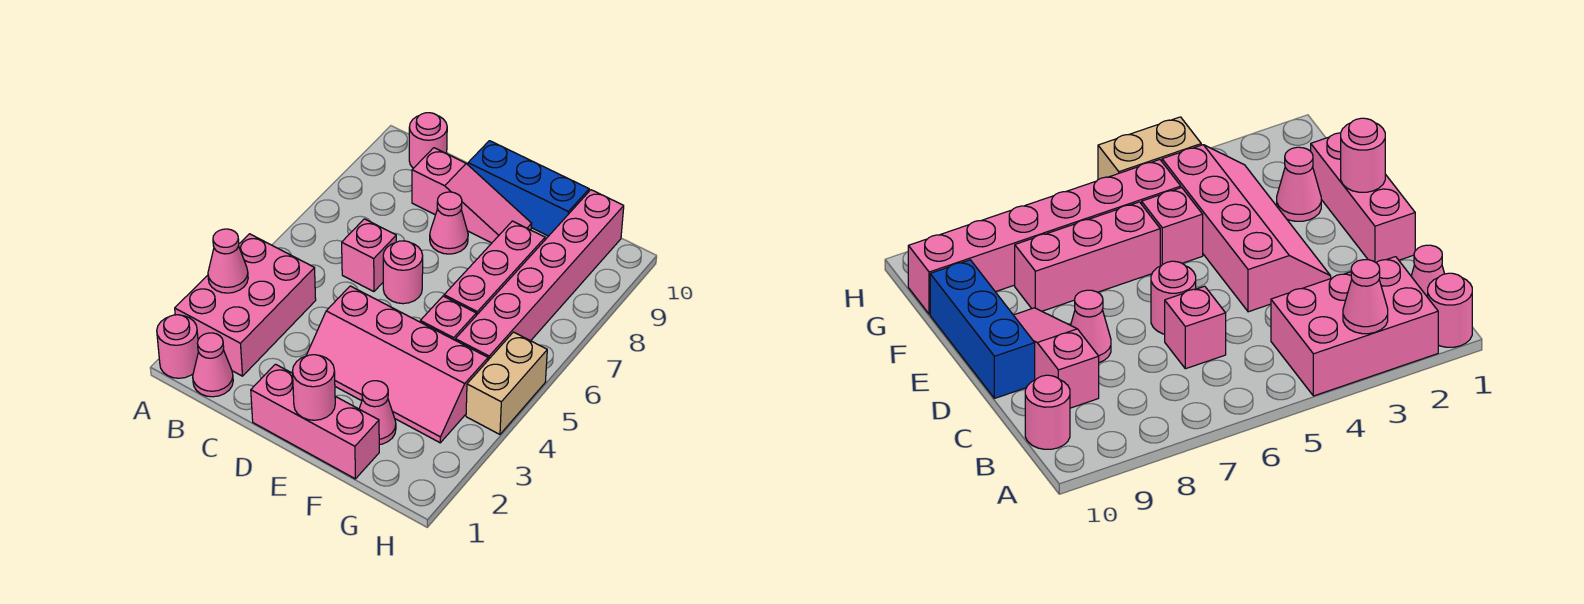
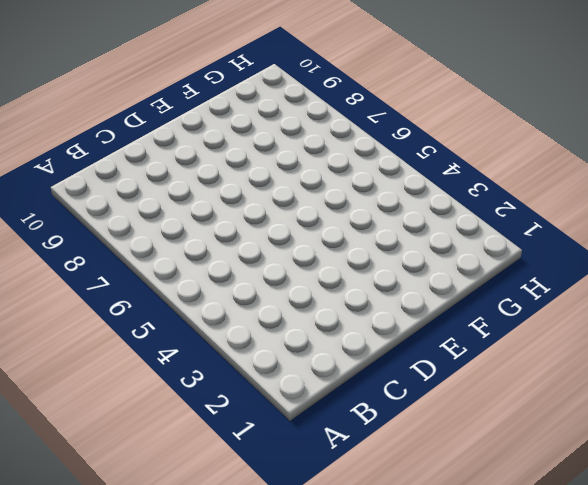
none -> pink 1x1 round brick [157,315,199,378]
none -> pink 2x3 brick [175,234,316,376]
none -> pink 1x1 cone [193,333,233,397]

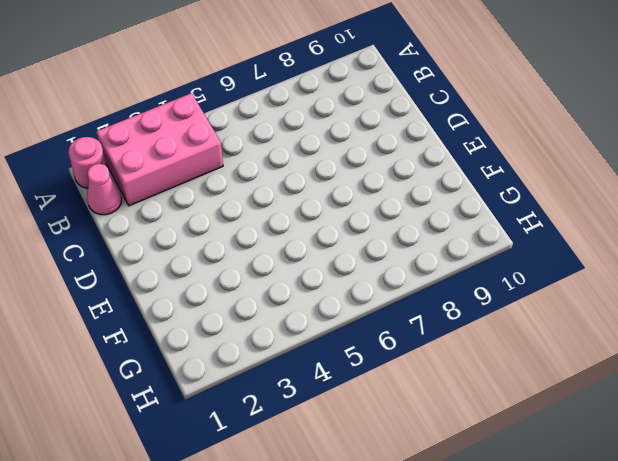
none -> pink 1x1 round brick [409,113,447,168]
none -> pink 1x1 brick [342,219,396,292]
none -> pink 1x3 slope [412,148,532,243]

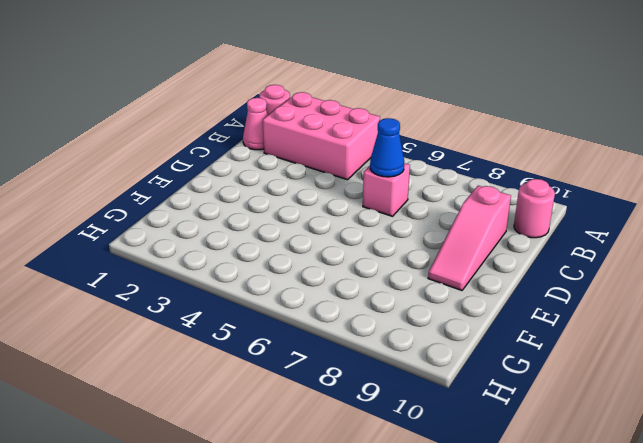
blue 1x1 cone [370,118,404,177] -> none
none -> pink 1x3 brick [251,364,379,479]
none -> pink 2x4 slope [306,286,488,443]
none -> pink 1x1 round brick [383,241,423,304]

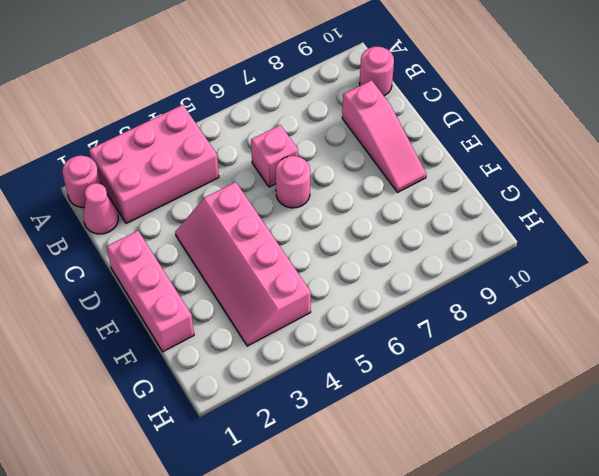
none -> pink 1x1 cone [430,192,468,254]
none -> blue 1x3 brick [468,141,589,236]
none -> pink 1x1 cone [359,381,396,445]

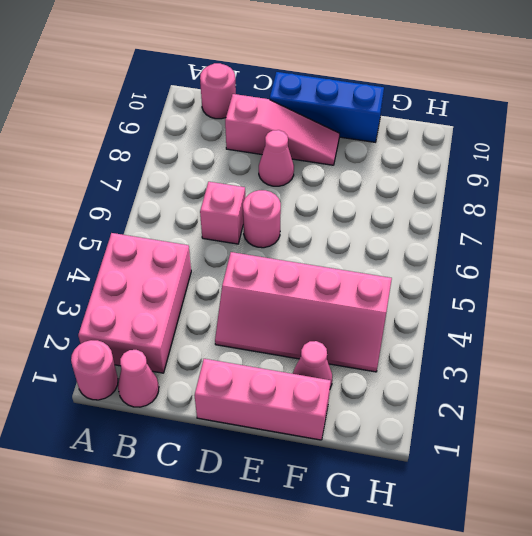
none -> pink 1x1 brick [420,296,476,340]
none -> pink 1x3 brick [444,221,545,315]
none -> pink 1x6 brick [455,190,624,360]

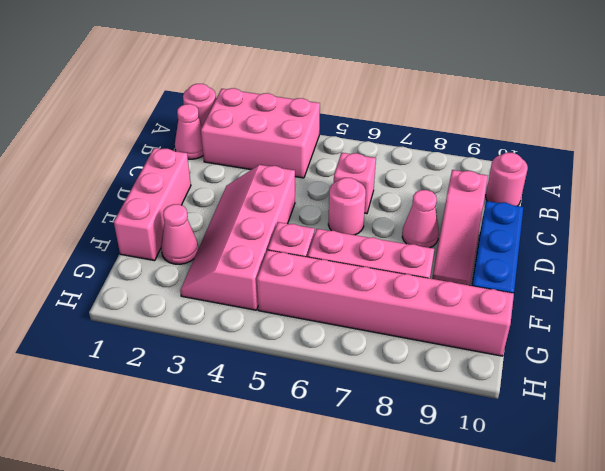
none -> tan 1x2 brick [466,332,547,434]
none -> pink 1x1 cone [208,229,248,293]
none -> pink 1x1 round brick [293,355,335,420]

